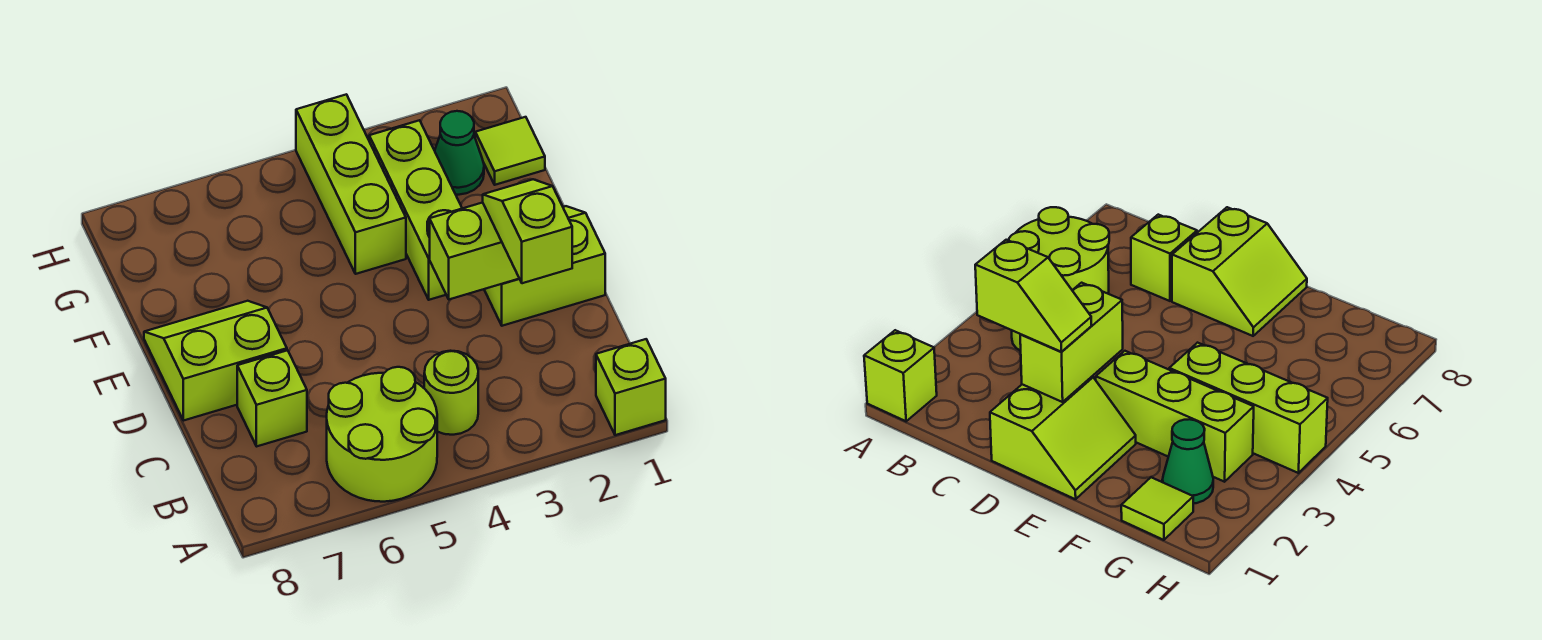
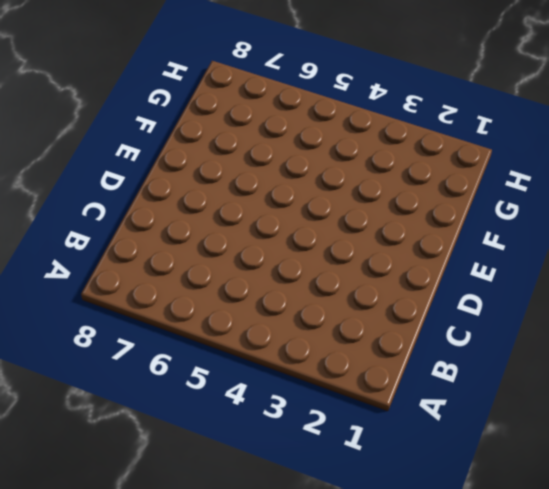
none -> lime 1x1 brick [596,339,666,435]
none -> lime 2x2 round brick [327,367,437,502]
none -> lime 1x1 round brick [424,351,478,435]

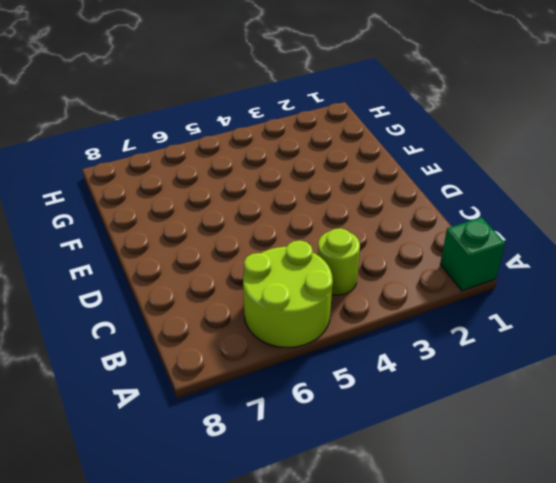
green 1x1 brick [440,217,505,291] -> lime 1x1 brick [596,339,666,435]
none -> lime 1x1 brick [237,350,307,446]
none -> lime 2x2 slope [484,206,605,326]
none -> lime 2x2 slope [144,301,287,421]

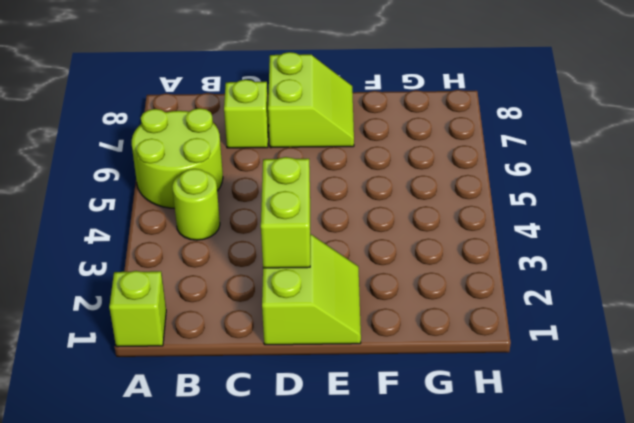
none -> lime 1x3 brick [369,120,462,300]
none -> lime 1x3 brick [296,94,406,274]
none -> lime 1x1 tile [475,117,545,185]

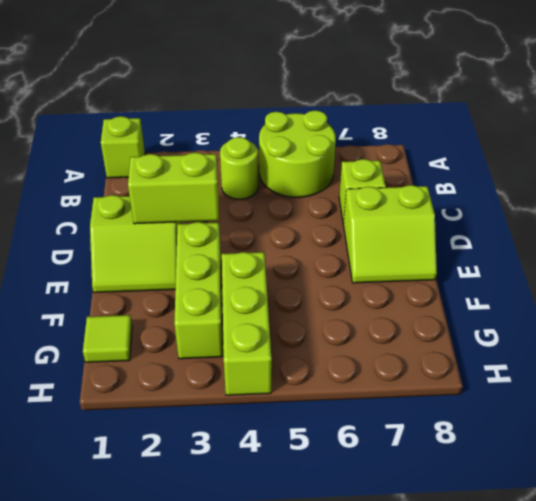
none -> green 1x1 cone [435,111,484,195]
none -> lime 1x2 slope [483,179,572,283]

